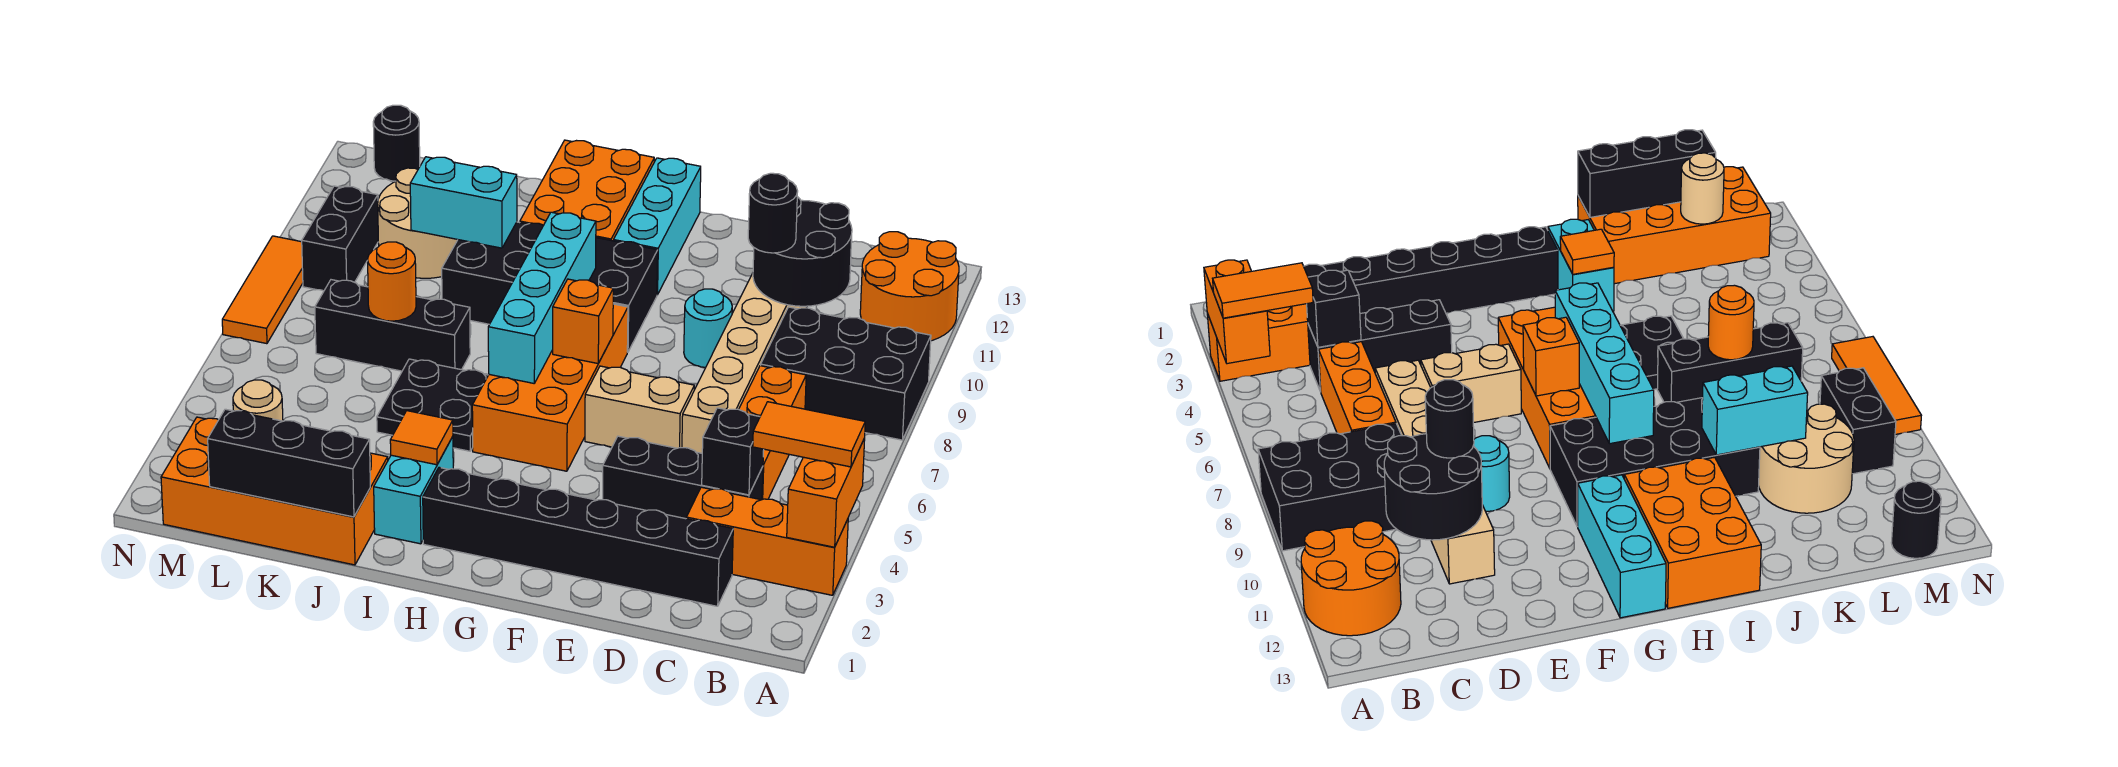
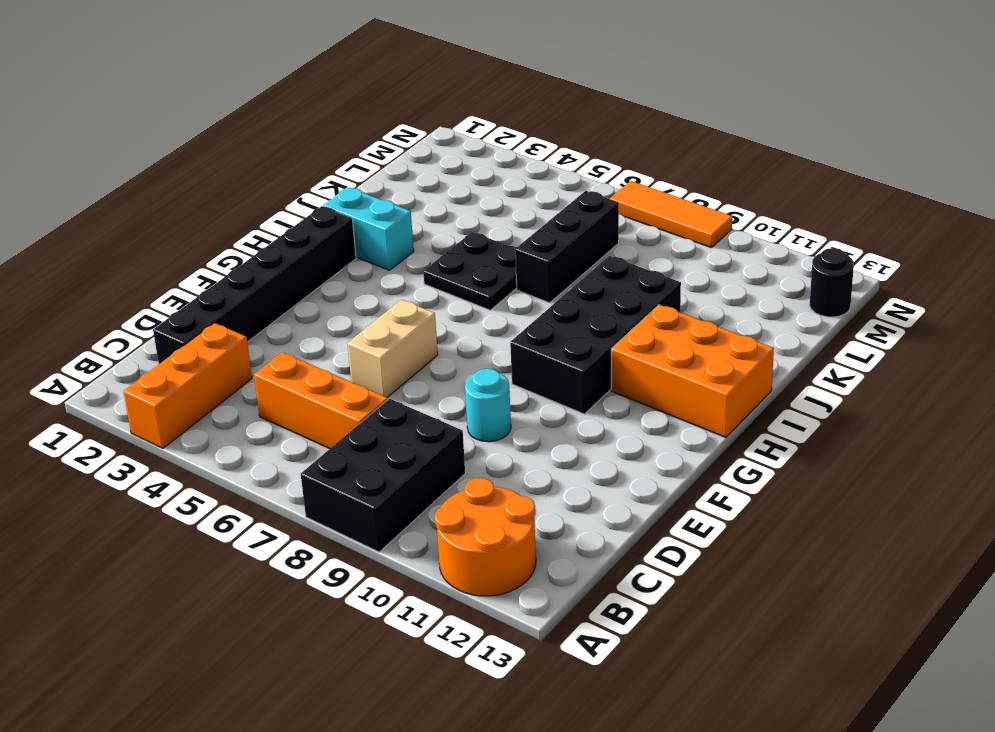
none -> black 1x3 brick [603,436,763,519]
none -> tan 1x6 brick [682,273,807,453]
none -> orange 2x4 brick [472,304,628,471]
none -> cyan 1x3 brick [614,158,701,295]

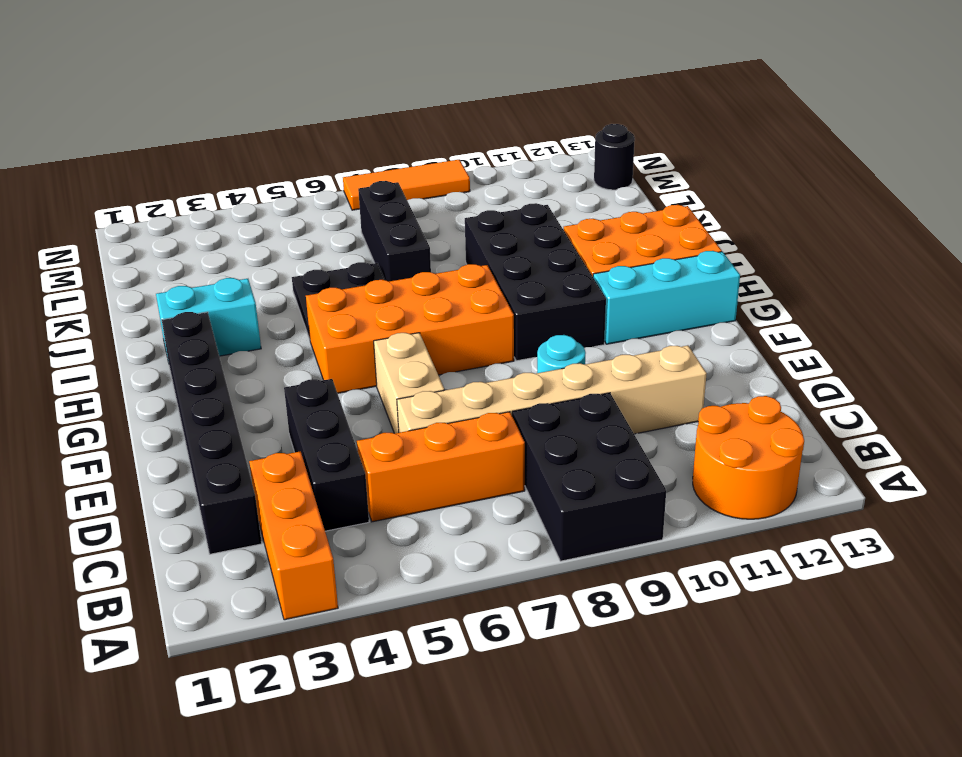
none -> orange 2x4 brick [161,417,388,565]
none -> tan 2x2 round brick [378,168,458,278]
none -> black 1x2 brick [301,186,378,291]
none -> orange 1x2 brick [787,438,865,547]

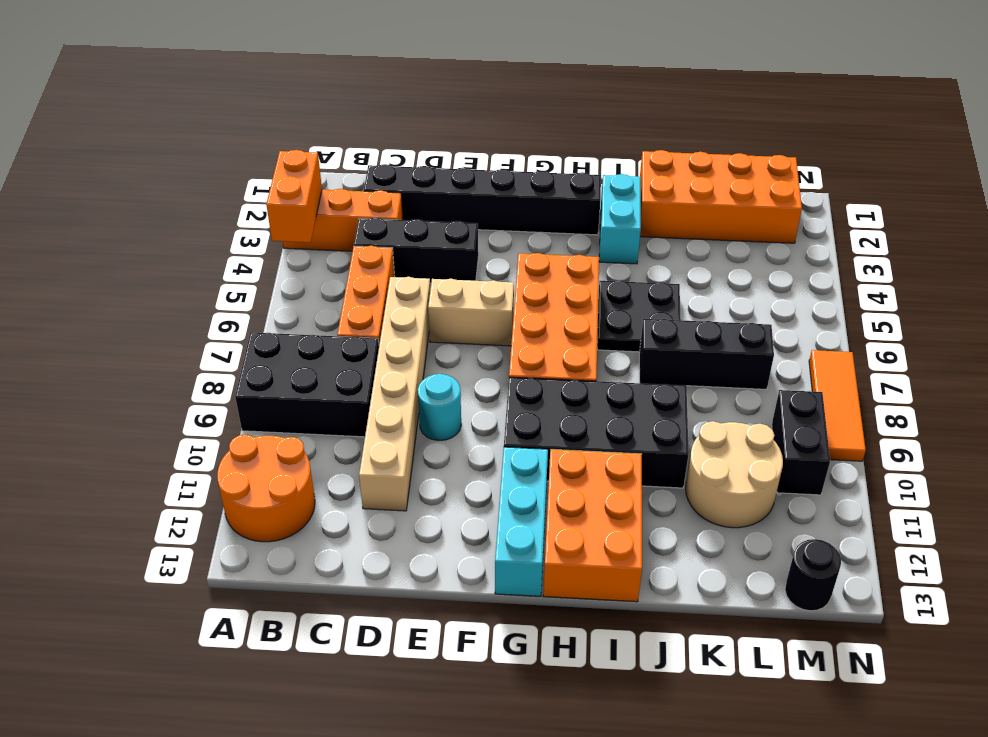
none -> black 1x1 brick [702,408,764,495]
none -> black 2x2 round brick [753,197,852,306]
none -> orange 1x1 brick [553,279,613,363]
none -> cyan 1x4 brick [488,212,596,383]

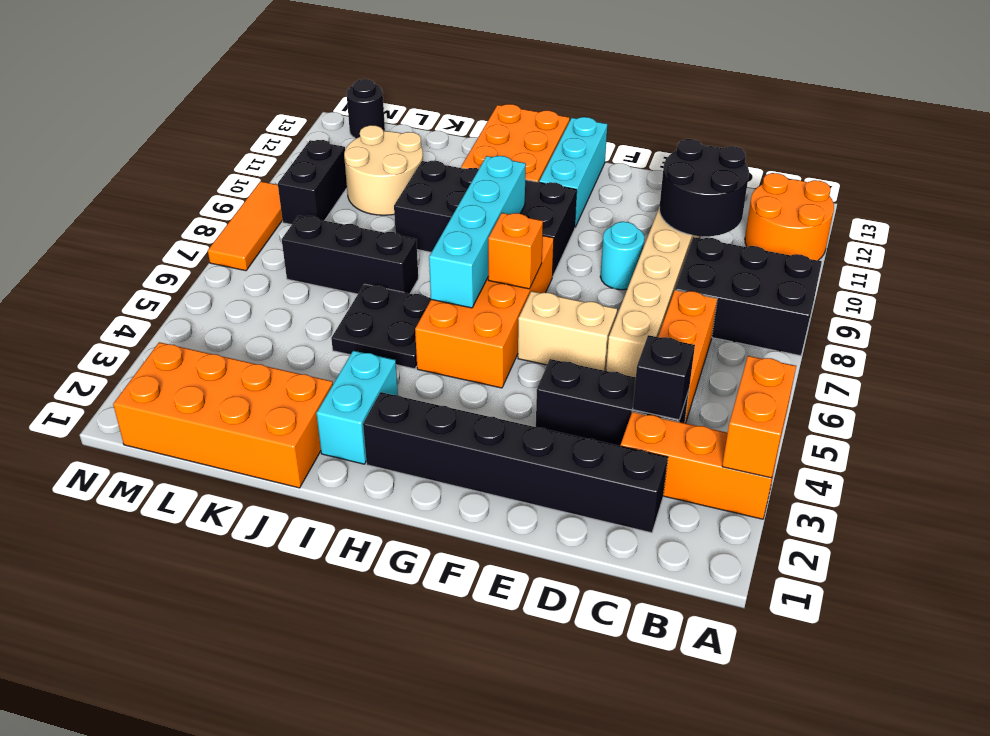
none -> orange 1x1 tile [390,411,453,465]
none -> black 1x3 brick [208,409,370,517]
none -> cyan 1x2 brick [410,157,517,248]
none -> orange 1x1 round brick [368,242,416,321]

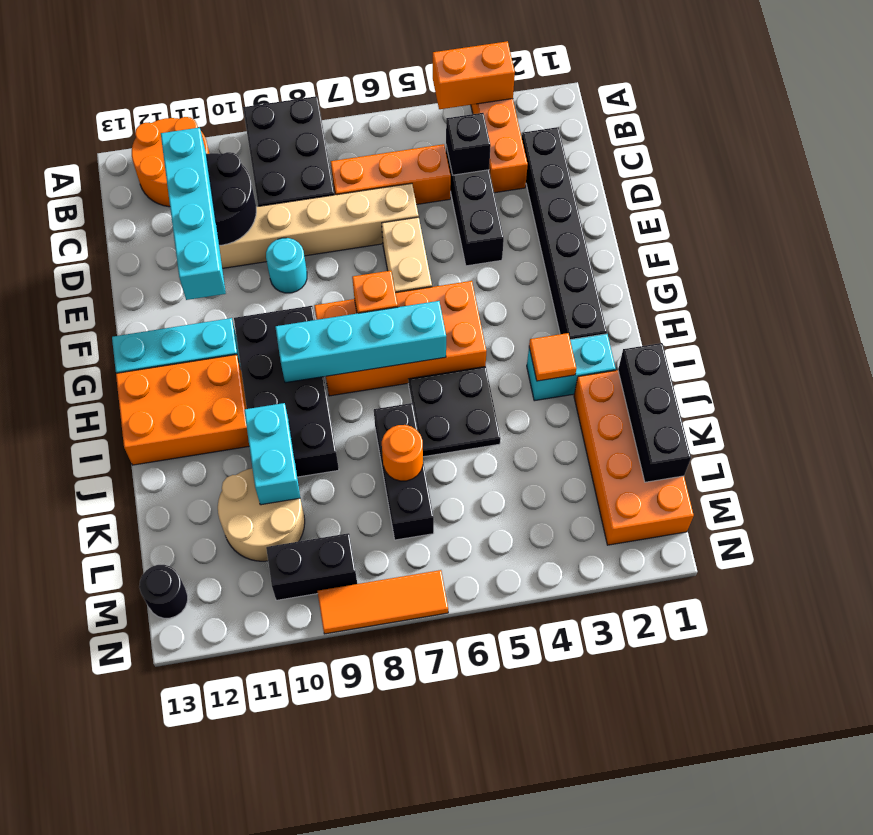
cyan 1x4 brick [161,128,226,300] -> none
none -> tan 1x1 round brick [233,380,283,421]
none -> orange 1x2 tile [753,402,865,467]
none -> black 1x1 round brick [748,173,798,253]

